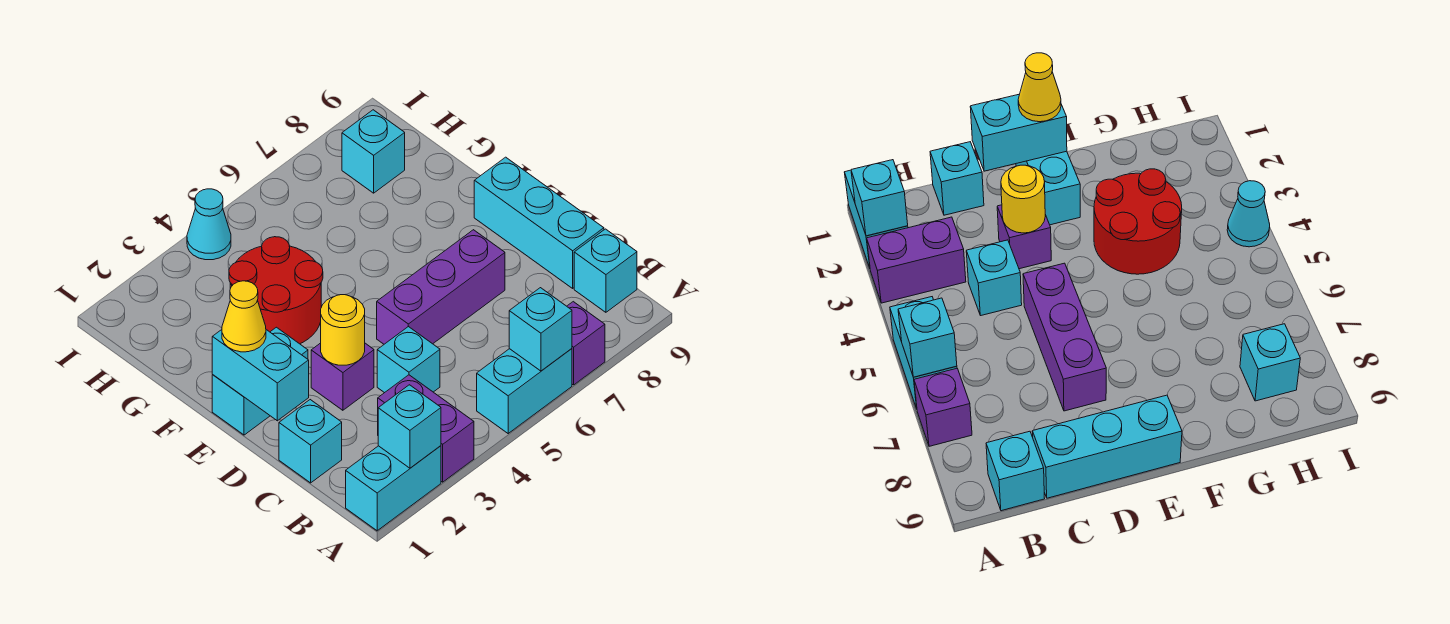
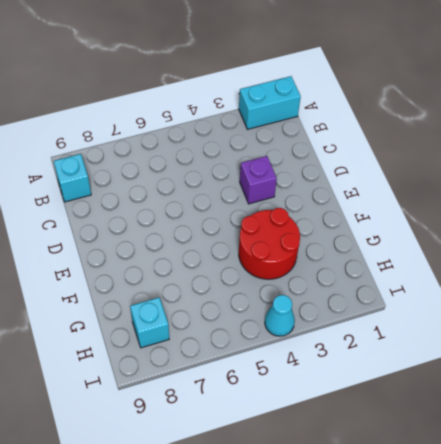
none -> purple 1x2 brick [378,375,474,482]
none -> cyan 1x2 brick [477,349,572,433]
none -> purple 1x1 brick [567,302,605,385]

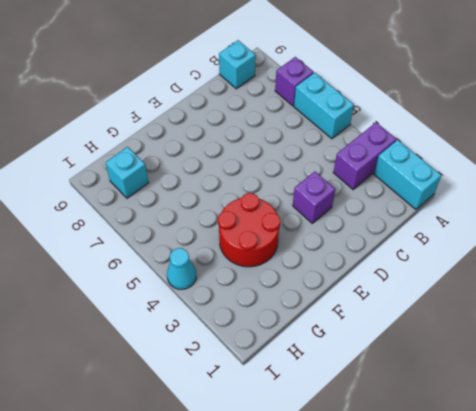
none -> cyan 1x1 brick [279,400,342,483]
none -> cyan 1x1 brick [377,327,440,393]
none -> cyan 1x3 brick [474,157,604,288]

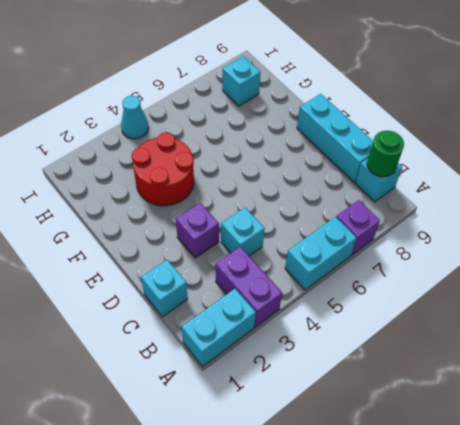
green 1x1 round brick [367,131,404,177] -> none
none -> purple 1x3 brick [377,230,505,344]
none -> cyan 1x2 brick [212,327,308,435]
none -> cyan 1x1 brick [378,385,441,468]

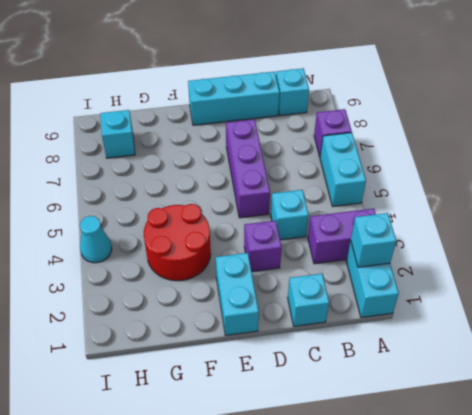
none -> cyan 1x1 brick [509,288,572,371]
none -> cyan 1x2 brick [212,330,309,421]
none -> yellow 1x1 round brick [321,295,365,365]

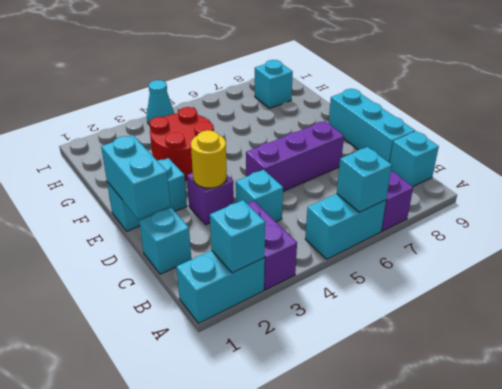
none -> yellow 1x1 cone [222,281,266,352]

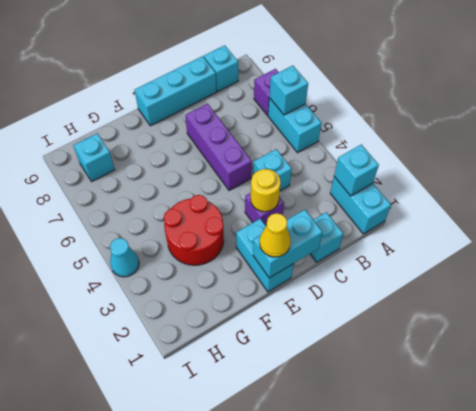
none -> purple 1x2 brick [378,375,474,482]

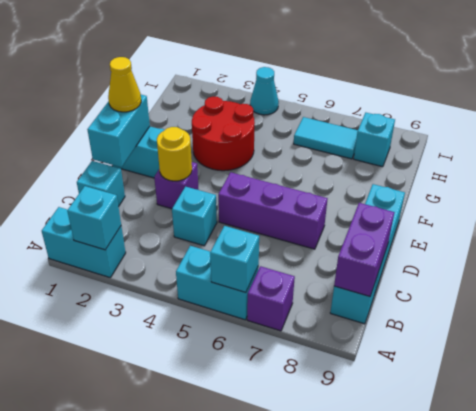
purple 1x2 brick [334,203,394,297] -> purple 1x2 brick moved to [378,375,474,482]
cyan 1x2 tile [294,117,358,159] -> none

